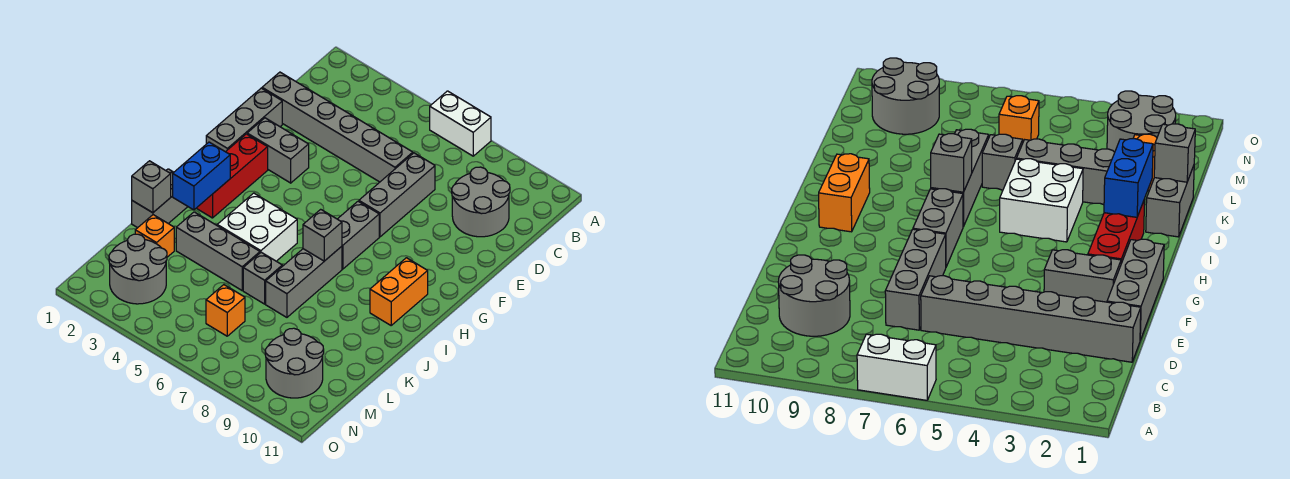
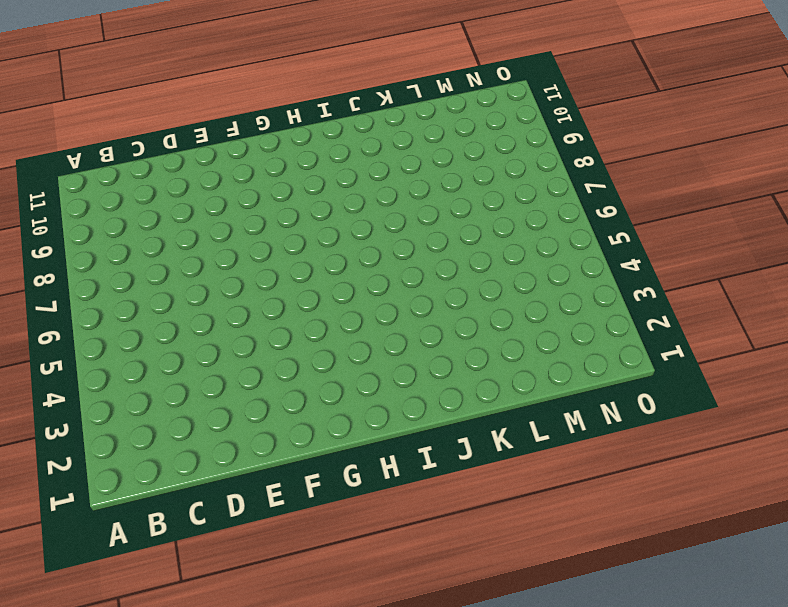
none -> white 1x2 brick [430,91,491,156]
none -> grey 2x2 round brick [452,167,510,237]
none -> grey 1x6 brick [262,72,413,182]

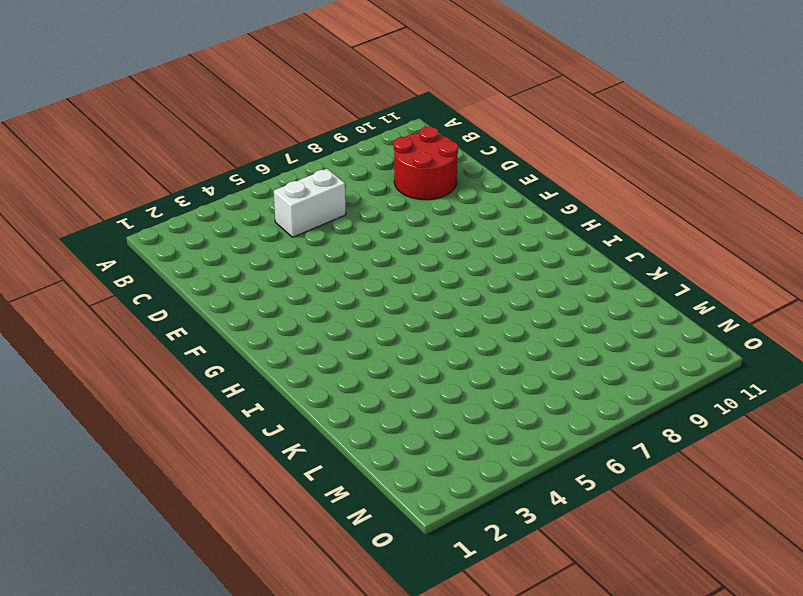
white 1x2 brick [274,169,346,237] -> white 1x2 brick moved to [430,91,491,156]
red 2x2 round brick [394,127,458,200] -> grey 2x2 round brick [452,167,510,237]
none -> grey 1x6 brick [262,72,413,182]
none -> grey 1x3 brick [359,153,435,237]
none -> grey 1x3 brick [206,88,282,152]

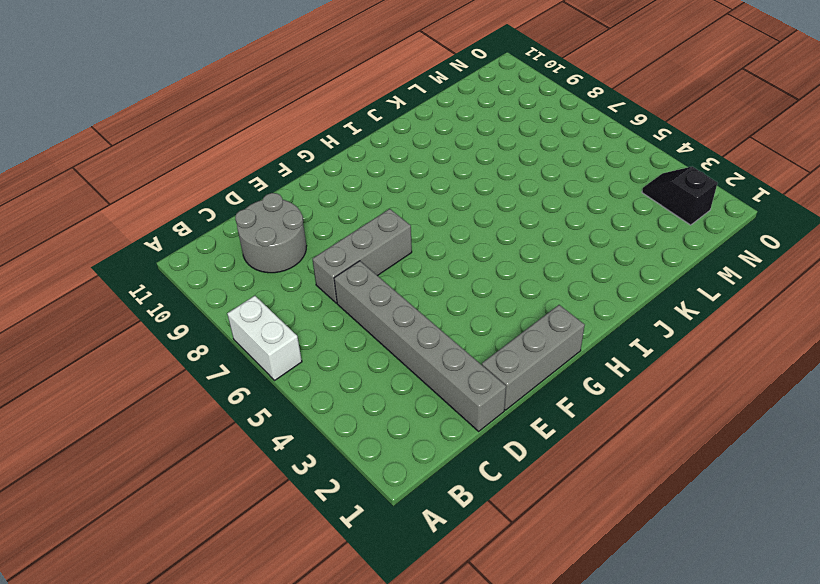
black 1x2 slope [642,167,717,225] -> grey 2x2 round brick [109,234,167,304]
none -> grey 1x2 brick [247,118,309,183]
none -> red 1x3 brick [196,134,268,218]
none -> grey 1x2 brick [338,201,379,269]

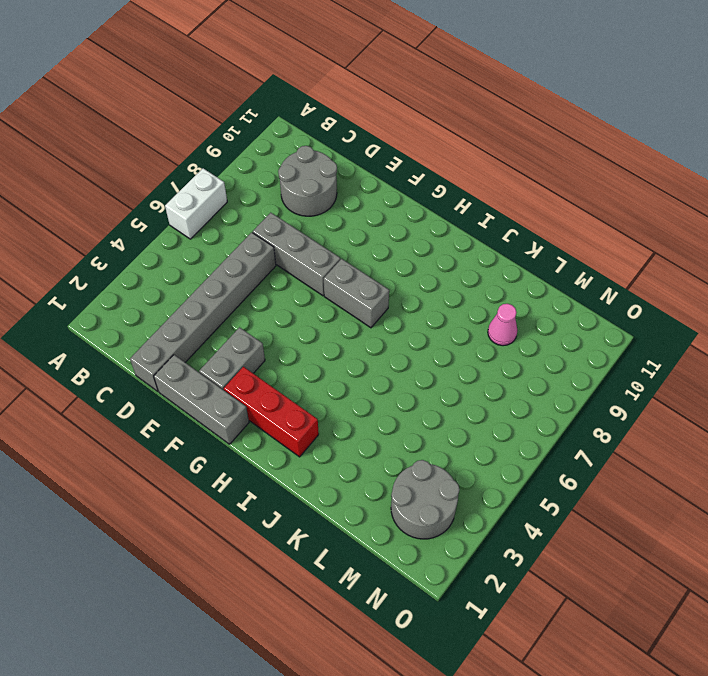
pink 1x1 cone [488,304,518,346] -> none
none -> orange 1x2 brick [370,258,428,325]
none -> white 2x2 brick [217,193,297,261]
none -> grey 1x3 brick [266,246,342,317]

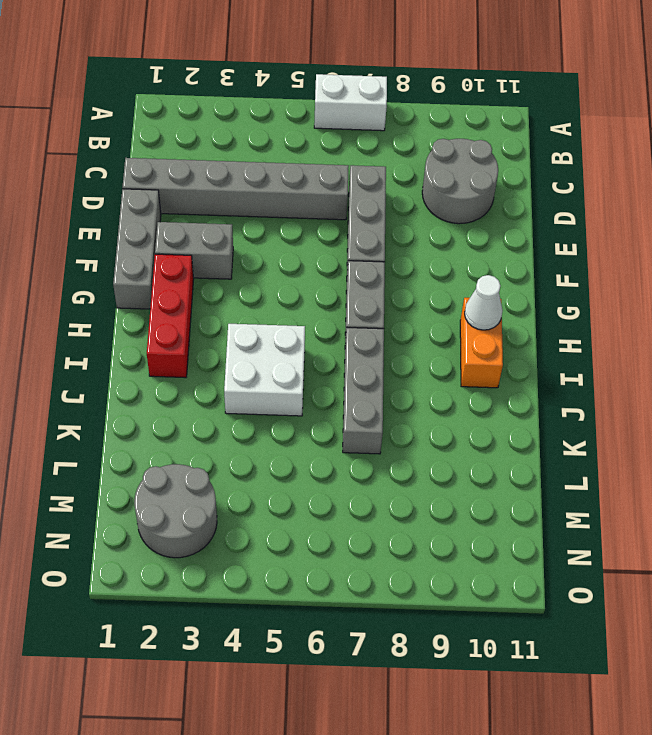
white 1x1 cone [465,275,503,330] -> none
none -> grey 1x2 brick [132,169,188,228]
none -> grey 1x3 brick [176,212,260,290]
none -> grey 1x1 brick [243,252,282,304]

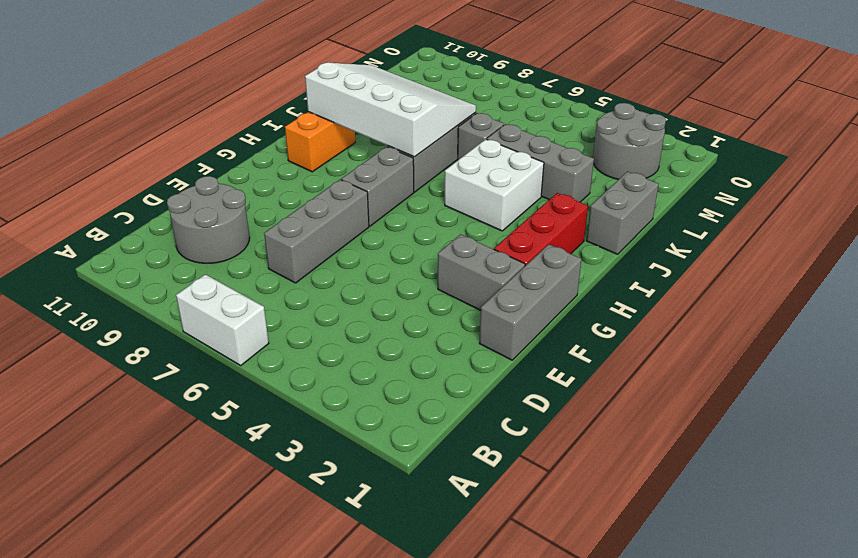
white 3x4 slope [305,62,476,157] -> grey 1x1 brick [303,209,342,261]
none -> grey 1x6 brick [262,72,413,182]
none -> orange 1x1 brick [135,215,174,257]
none -> orange 1x1 brick [206,285,245,336]

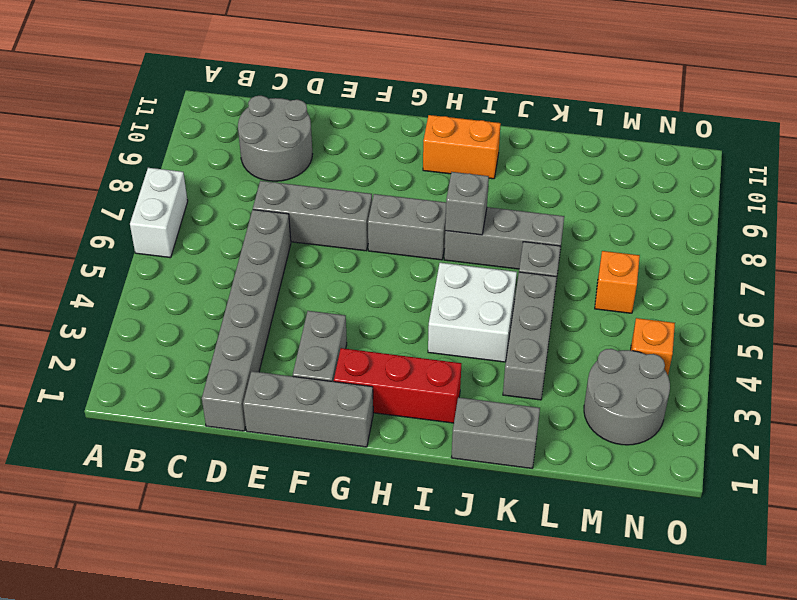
orange 1x1 brick [631,318,675,375] -> orange 1x1 brick moved to [135,215,174,257]
none -> grey 2x2 round brick [265,328,324,398]
none -> blue 1x2 brick [173,142,230,210]
none -> grey 1x1 brick [132,161,171,213]

